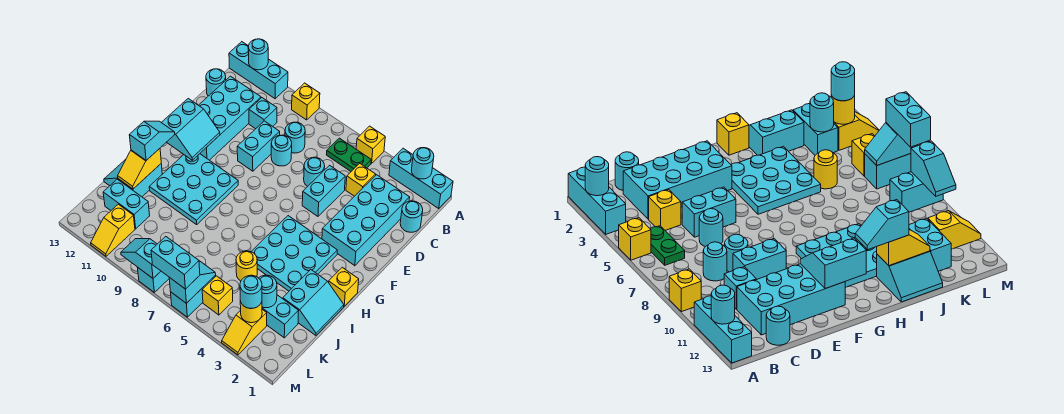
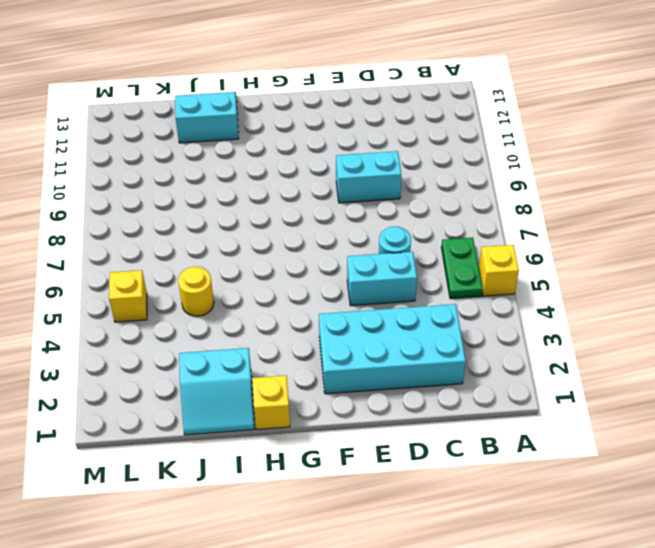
none -> cyan 1x3 brick [389,148,453,208]
none -> yellow 1x1 brick [292,83,320,120]
none -> cyan 1x3 brick [229,42,288,99]
none -> cyan 1x1 round brick [400,201,423,232]

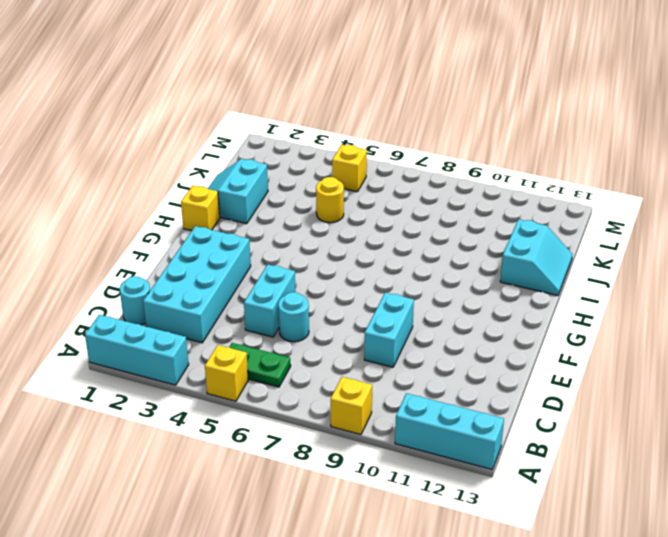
none -> yellow 1x1 brick [346,163,376,196]
none -> cyan 1x1 round brick [285,122,305,153]
none -> cyan 1x1 brick [249,98,277,129]
none -> cyan 2x4 brick [199,76,261,160]

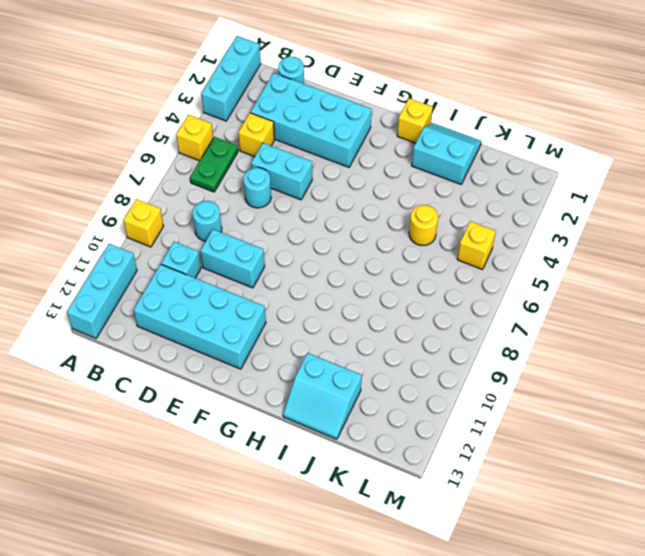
none -> cyan 1x1 round brick [206,69,226,96]
none -> cyan 1x1 round brick [271,135,292,166]
none -> cyan 3x3 plate [251,216,337,291]
none -> cyan 3x3 plate [149,154,238,225]

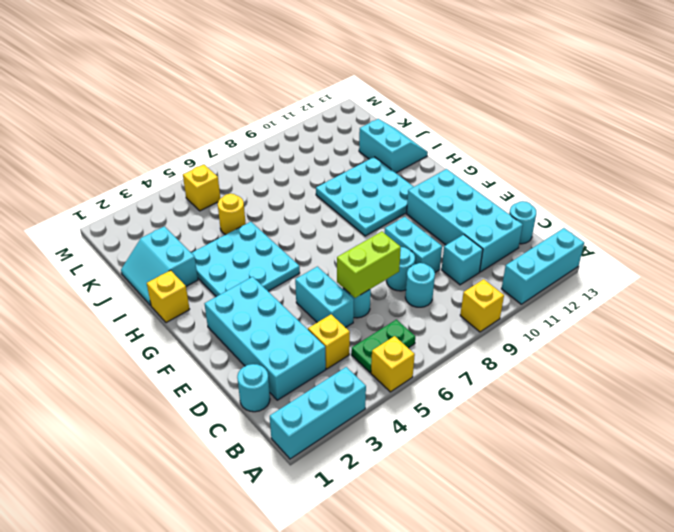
lime 1x2 brick [337,232,401,298] -> none
none -> cyan 1x2 brick [262,295,298,338]
none -> cyan 1x2 brick [103,179,150,229]
none -> yellow 1x2 slope [222,309,267,355]
none -> cyan 1x2 brick [171,275,216,317]

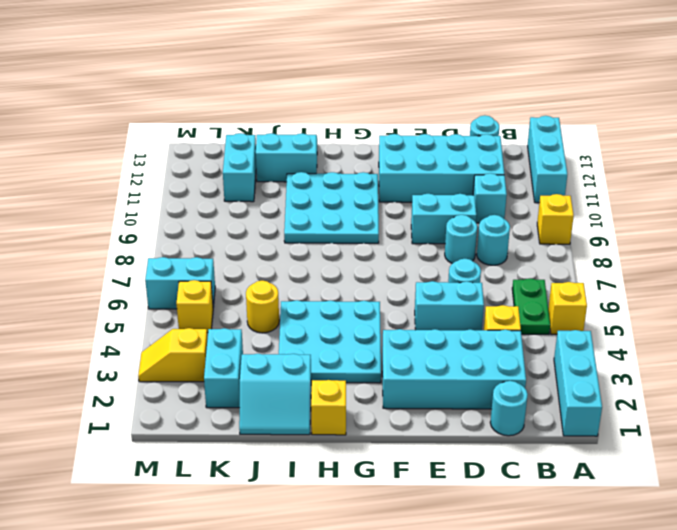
none -> cyan 1x2 brick [138,268,169,292]
none -> yellow 1x2 slope [91,204,135,256]
none -> cyan 1x1 round brick [412,148,434,179]
none -> cyan 1x1 round brick [248,39,268,70]

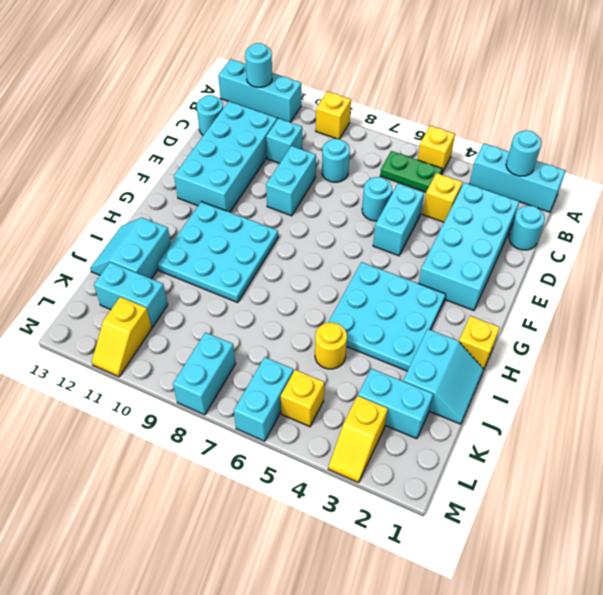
none -> cyan 1x1 round brick [271,135,292,166]
none -> cyan 2x2 slope [161,99,220,160]
none -> yellow 1x2 slope [118,149,161,189]
none -> cyan 1x1 round brick [259,275,277,308]

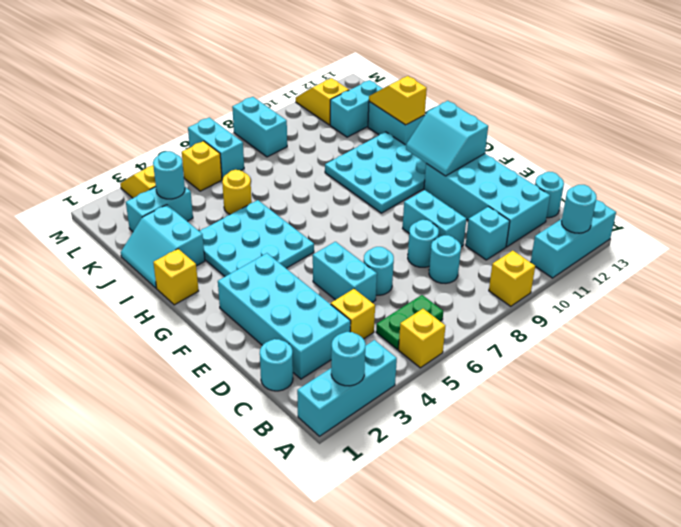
none -> yellow 1x1 round brick [240,301,262,323]
none -> cyan 1x2 slope [169,261,216,303]
none -> cyan 1x2 slope [121,239,161,278]
none -> cyan 1x2 slope [129,121,175,160]

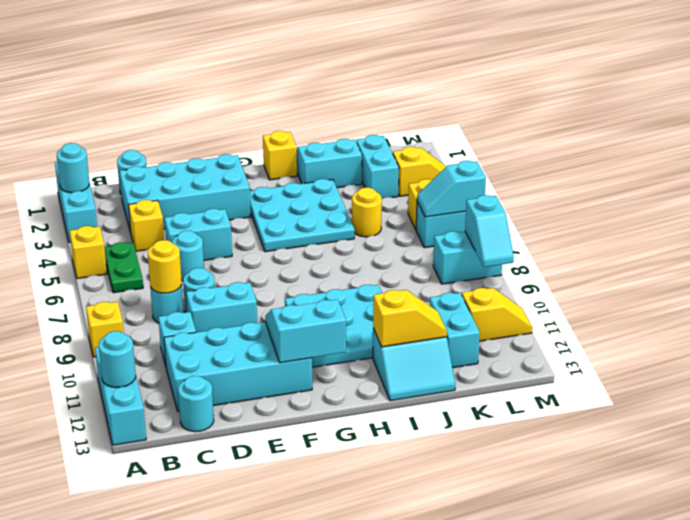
yellow 1x1 round brick [148,240,182,293] -> yellow 1x1 round brick moved to [240,301,262,323]
none -> cyan 1x1 round brick [259,275,277,308]
none -> cyan 1x2 slope [129,121,175,160]
none -> cyan 1x1 round brick [240,275,262,308]
none -> cyan 1x2 brick [151,236,200,289]

